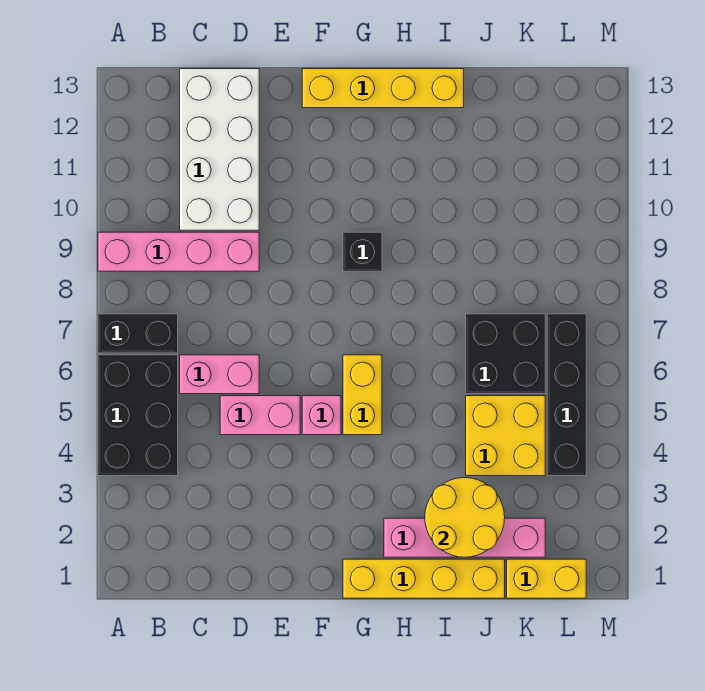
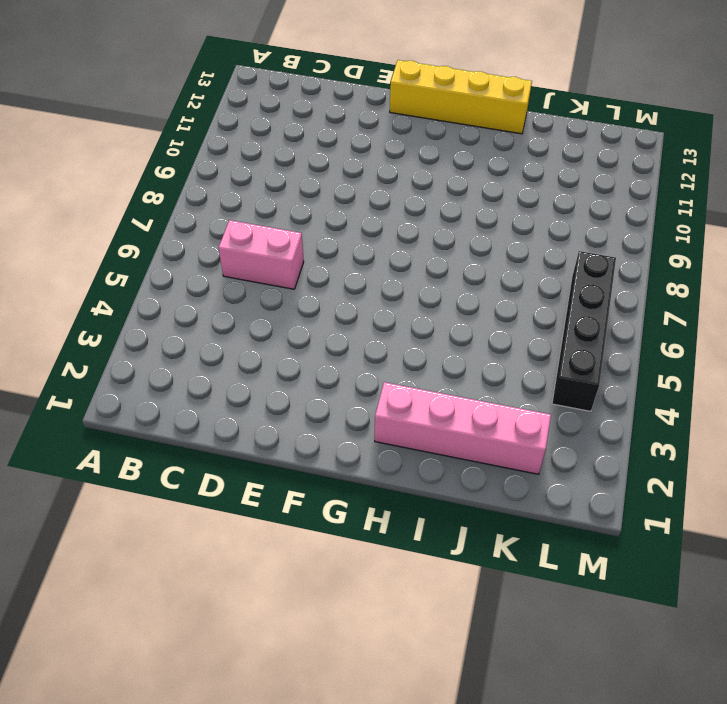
none -> black 2x3 brick [98,355,178,476]
none -> black 1x2 brick [98,314,178,353]
none -> pink 1x4 brick [98,232,259,271]

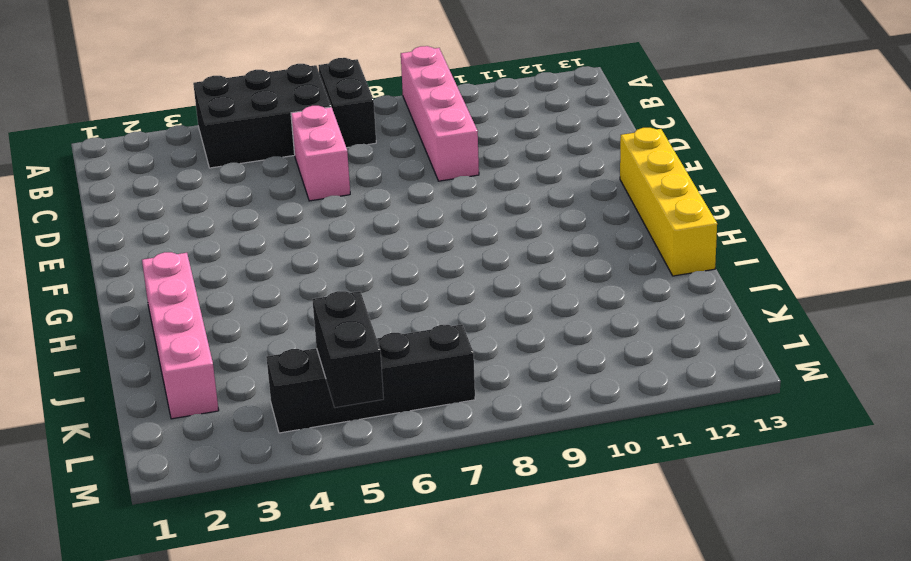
black 1x2 brick [312,291,384,408] -> none
none -> white 2x4 brick [180,69,259,230]
none -> pink 1x2 brick [220,396,300,435]
none -> pink 1x1 brick [302,396,341,435]

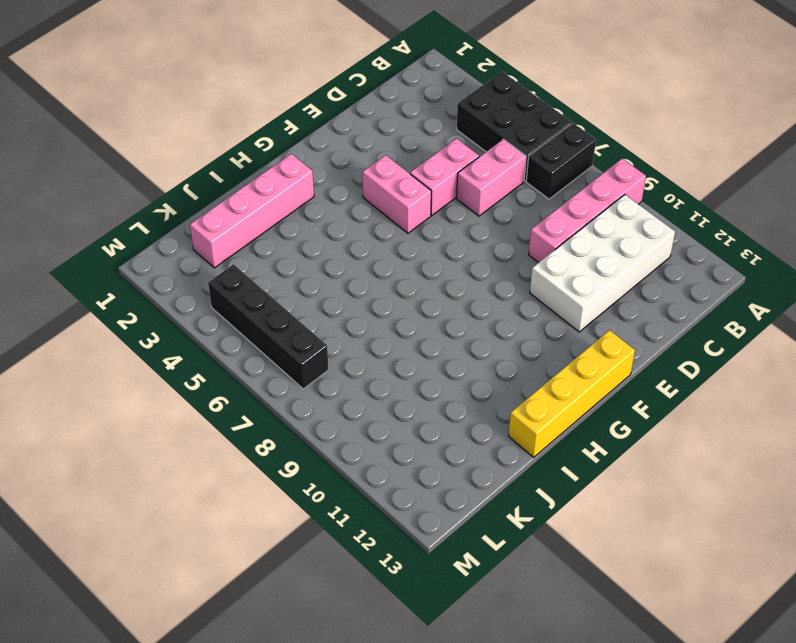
white 2x4 brick [530,195,675,332] -> white 2x4 brick turned to [180,69,259,230]
pink 1x2 brick [362,155,431,233] -> pink 1x1 brick [302,396,341,435]
none -> yellow 1x4 brick [343,559,505,598]
none -> yellow 1x2 brick [343,355,382,435]
none -> black 1x1 brick [343,232,382,271]

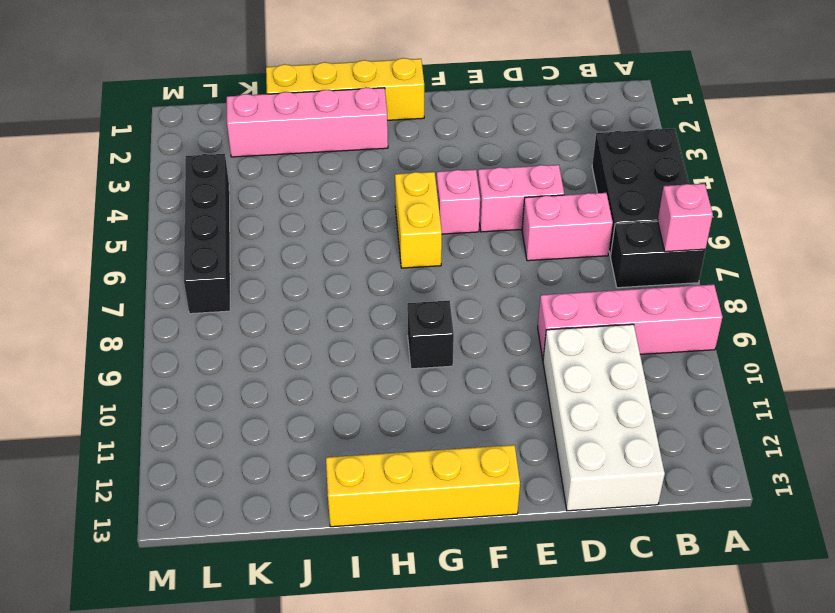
pink 1x1 brick [658,184,713,252] -> none
none -> yellow 2x2 brick [466,396,545,476]
none -> black 2x2 brick [466,314,545,394]
none -> yellow 1x2 brick [507,559,586,598]

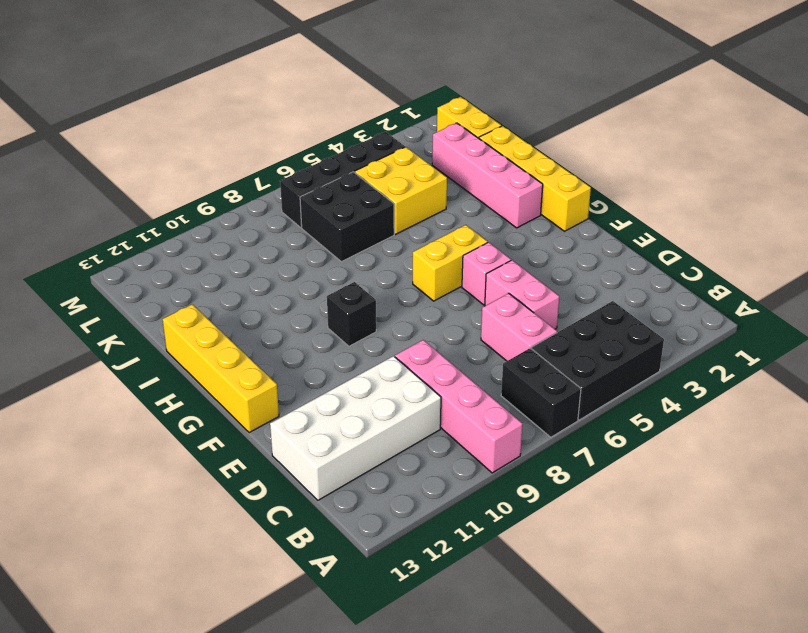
none -> yellow 2x2 round brick [425,478,505,557]

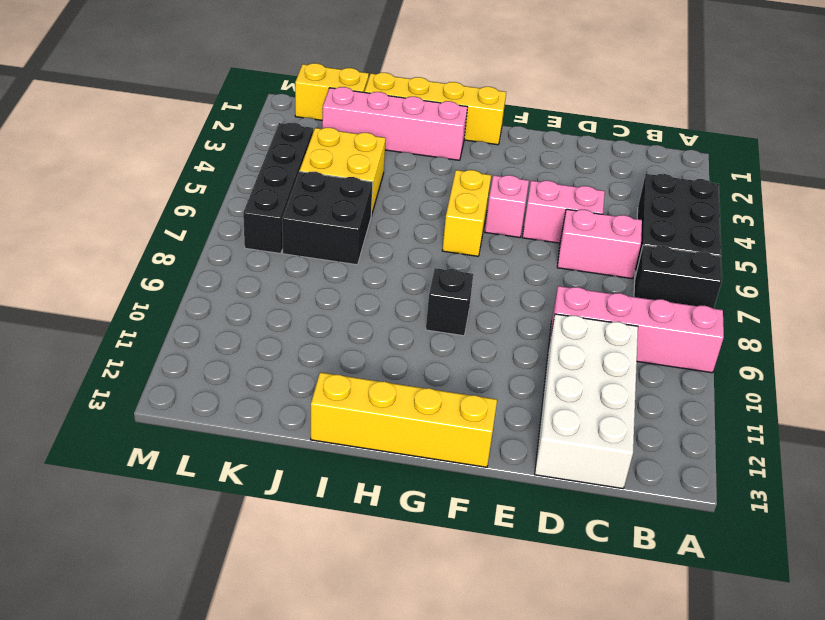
none -> yellow 2x2 round brick [425,478,505,557]

